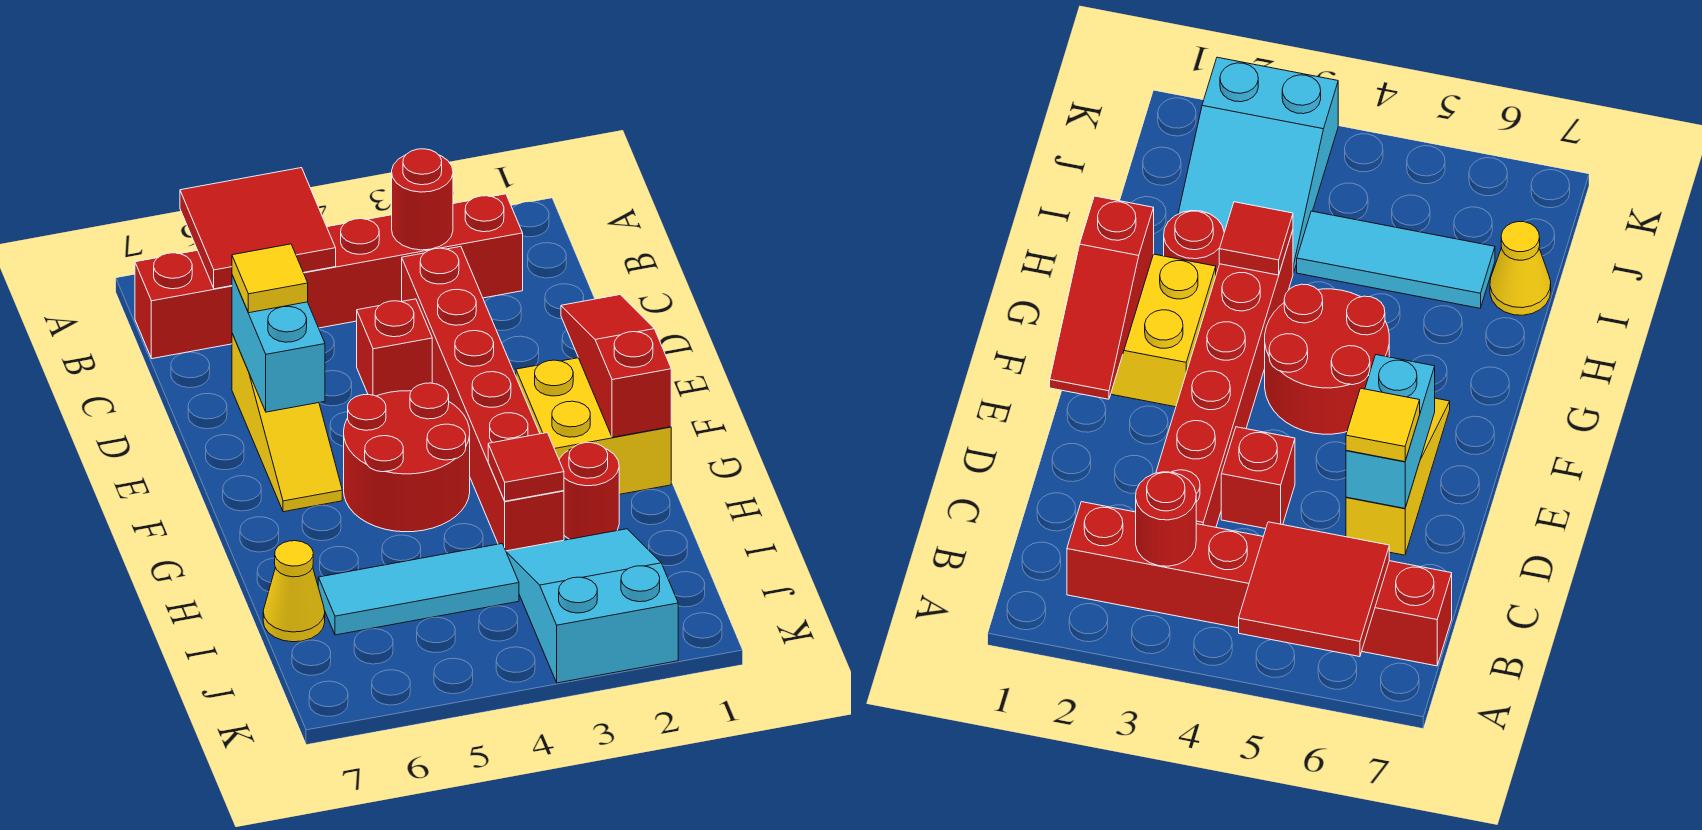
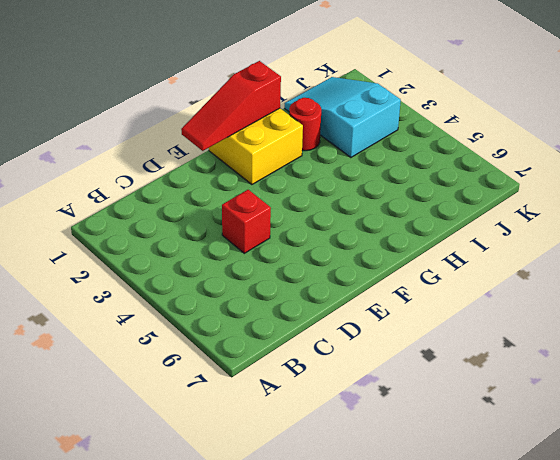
cyan 2x3 slope [285,77,401,158] -> cyan 2x3 slope turned to [506,529,678,683]
none -> red 1x6 brick [135,194,523,359]
none -> red 1x6 brick [402,247,564,551]
none -> yellow 1x3 slope [232,334,342,512]

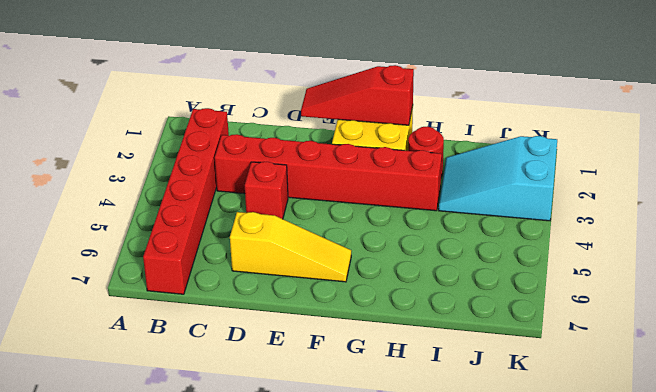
none -> red 2x2 round brick [344,383,470,532]
none -> cyan 1x3 tile [318,544,519,635]
none -> yellow 1x1 cone [263,541,325,642]

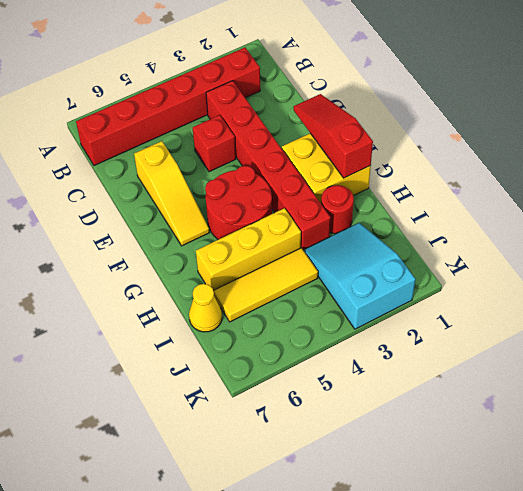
yellow 1x3 brick [196,208,301,291] -> none
yellow 1x3 tile [214,248,318,322] -> cyan 1x3 tile [318,544,519,635]
none -> red 2x2 tile [180,168,336,289]
none -> red 1x1 round brick [392,149,453,250]
none -> cyan 1x2 brick [232,275,325,412]

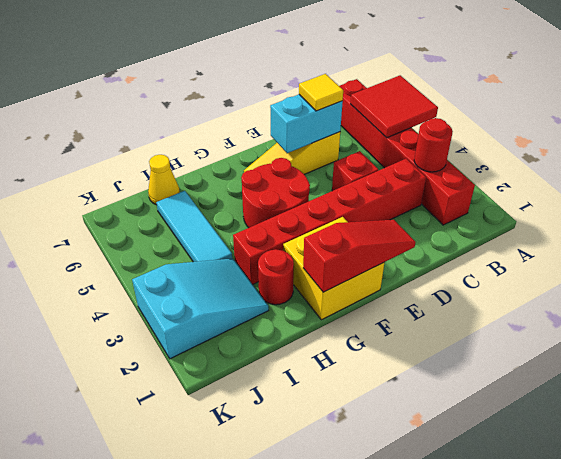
none -> red 1x1 tile [488,433,564,501]

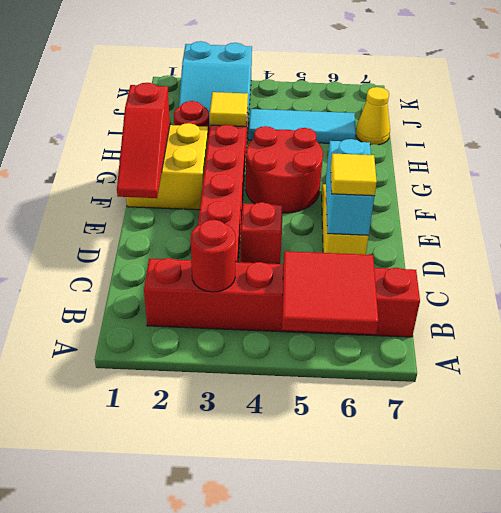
yellow 1x1 tile [210,92,248,127] -> red 1x1 tile [488,433,564,501]

